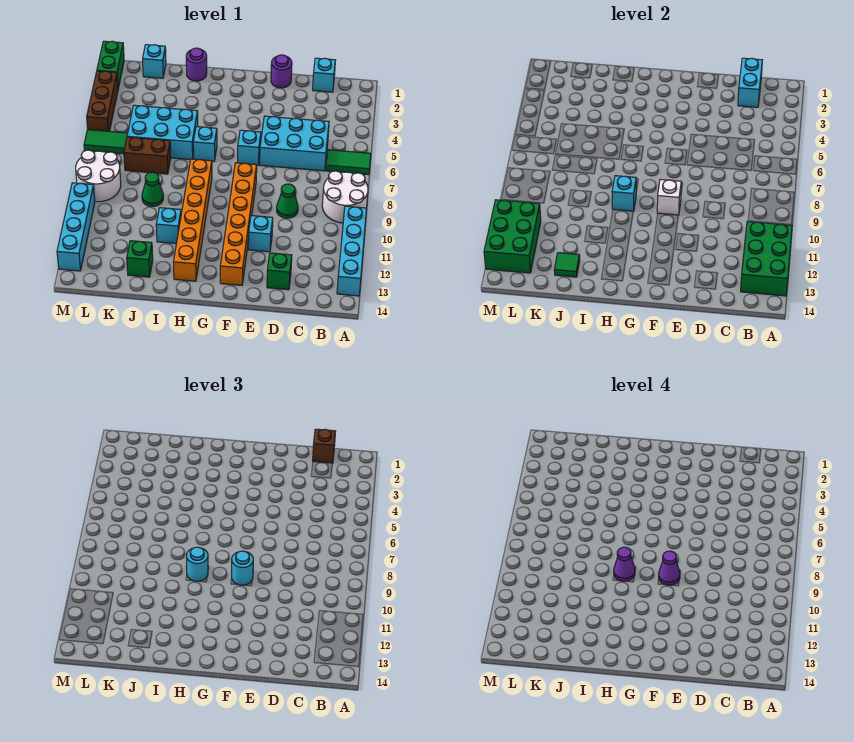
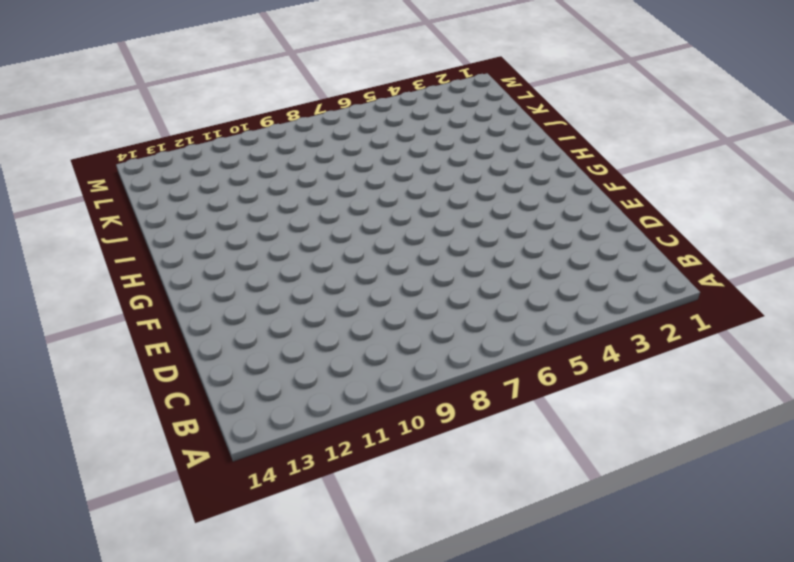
none -> green 1x2 tile [326,150,371,175]
none -> white 2x2 round brick [322,171,368,223]
none -> cyan 1x4 brick [337,206,367,296]
none -> cyan 1x1 brick [313,58,335,92]

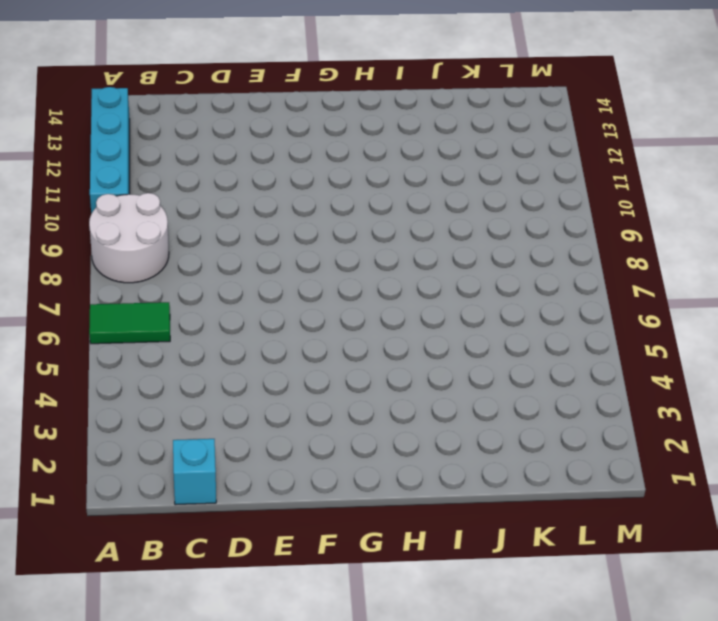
none -> cyan 2x3 brick [260,116,329,171]
none -> green 1x1 cone [277,184,298,218]
none -> green 1x1 brick [267,253,292,290]
none -> purple 1x1 round brick [271,55,292,88]

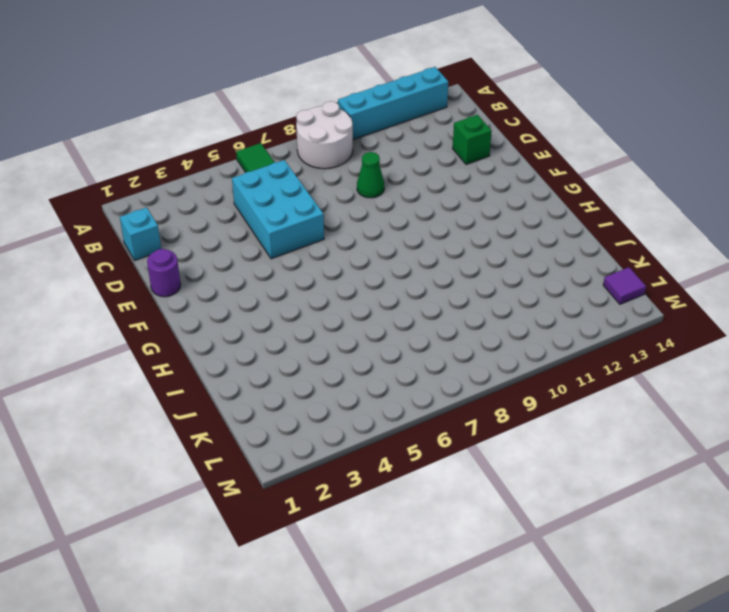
purple 1x1 tile [603,267,646,304] -> none
none -> cyan 1x1 brick [248,216,273,252]
none -> cyan 1x1 brick [238,130,261,165]
none -> orange 1x6 brick [220,163,257,285]
none -> cyan 1x1 brick [193,127,217,161]

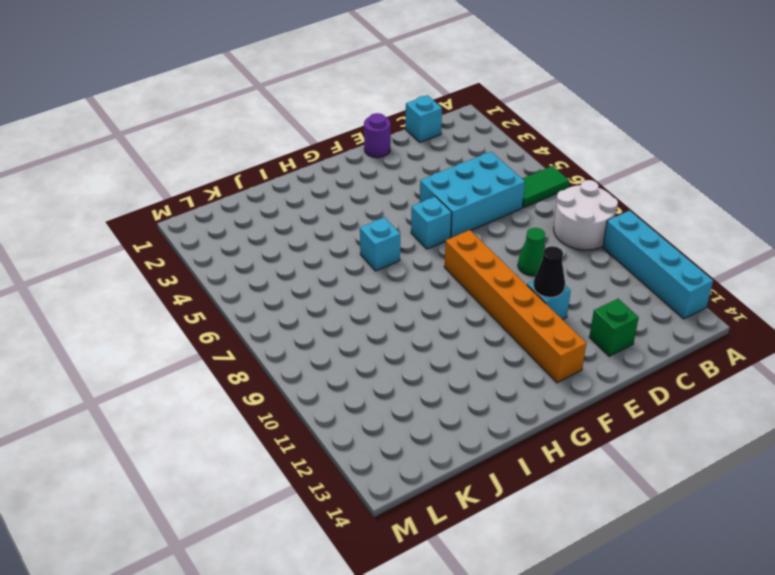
black 1x1 cone [533,246,565,297] -> none
none -> orange 1x6 brick [174,159,212,281]
none -> purple 1x1 round brick [186,48,207,81]
none -> cyan 2x3 brick [127,105,198,160]
none -> cyan 1x1 brick [156,208,181,244]

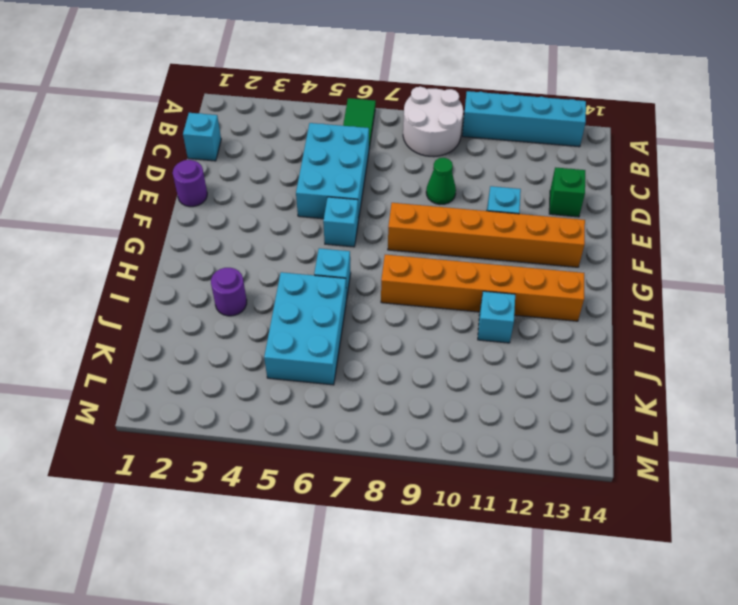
purple 1x1 round brick [211,268,247,316] -> purple 1x1 round brick moved to [186,48,207,81]
none -> brown 1x2 brick [124,137,171,174]
none -> green 1x1 cone [142,172,163,206]
none -> green 1x1 brick [127,241,153,277]
none -> cyan 1x1 brick [143,45,166,78]

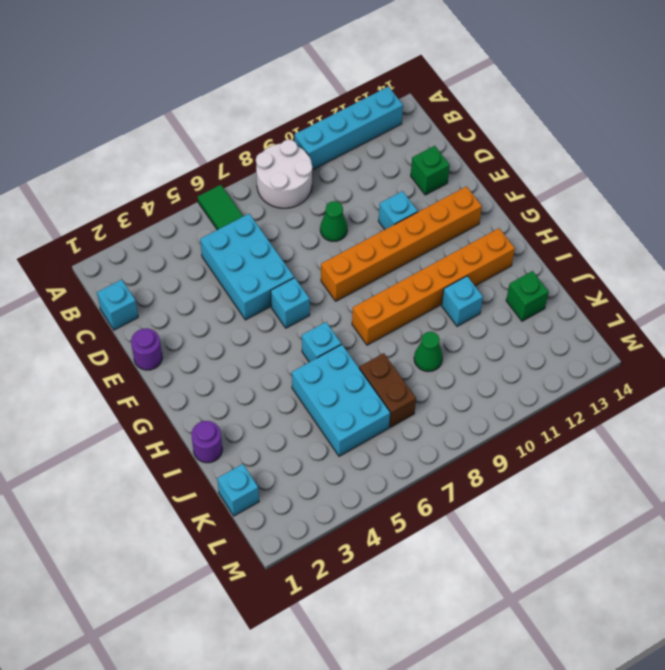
none -> green 1x2 tile [84,130,128,154]
none -> white 2x2 round brick [76,150,121,202]
none -> green 1x2 brick [97,41,124,88]
none -> brown 1x3 brick [87,71,118,131]

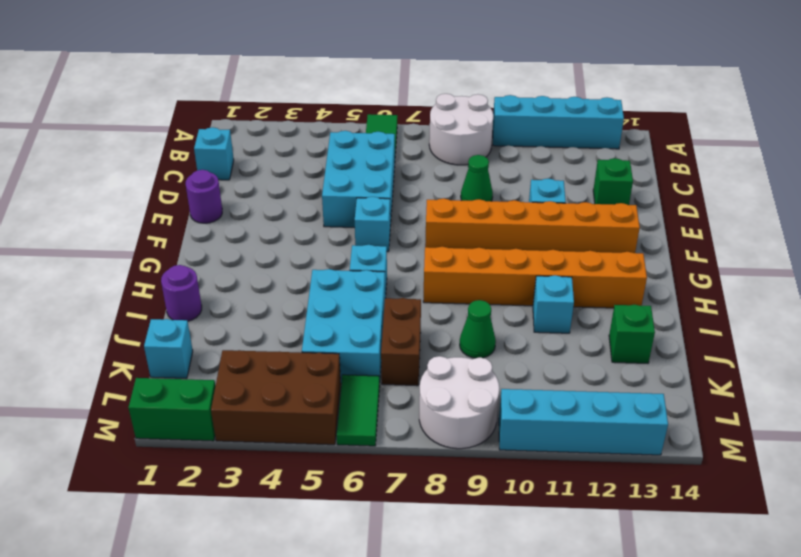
brown 2x3 brick [211,350,341,445] -> brown 1x3 brick [87,71,118,131]
none -> green 2x3 brick [741,222,792,296]
none -> cyan 1x2 brick [738,58,762,107]
none -> white 1x1 brick [657,179,681,215]
none -> cyan 1x1 brick [612,176,636,211]

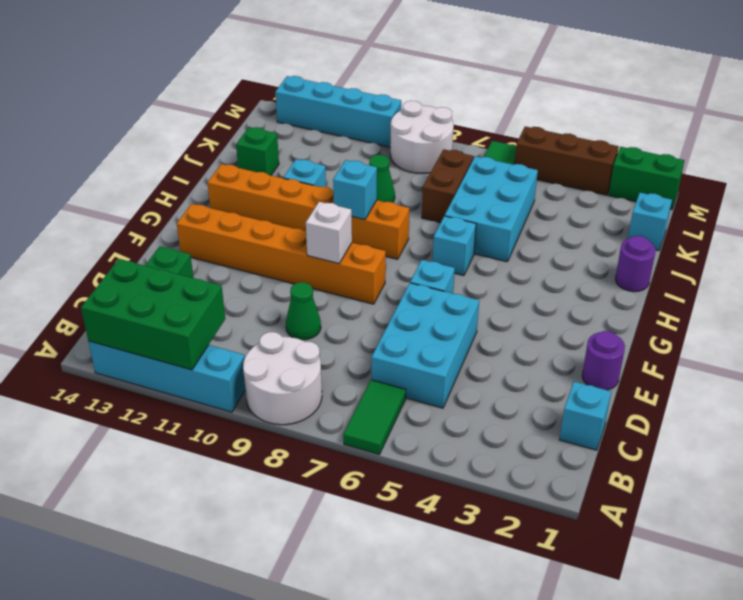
none -> cyan 1x1 brick [248,216,273,252]
none -> cyan 1x2 brick [738,58,762,107]
none -> green 1x1 tile [554,253,580,277]
none -> green 2x3 brick [484,200,541,273]

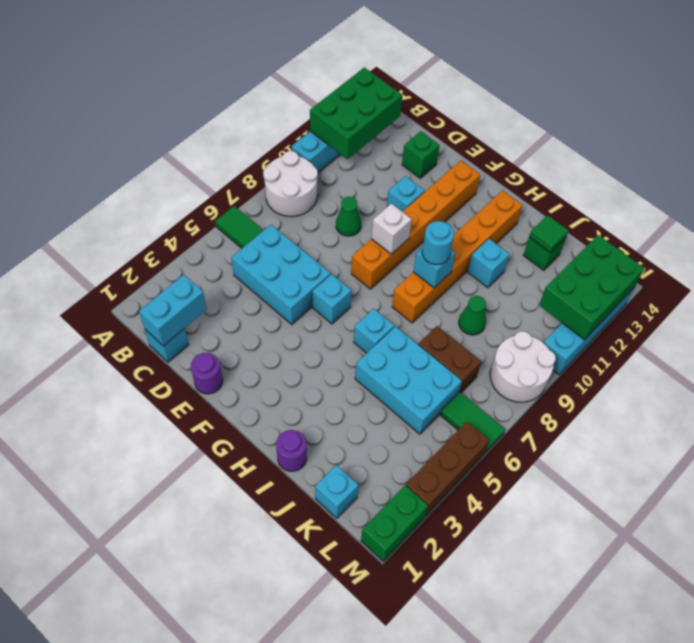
none -> brown 1x1 brick [313,429,335,463]
none -> cyan 1x1 round brick [232,551,253,585]
none -> purple 1x1 cone [659,551,680,585]
none -> purple 1x1 cone [614,547,635,581]

